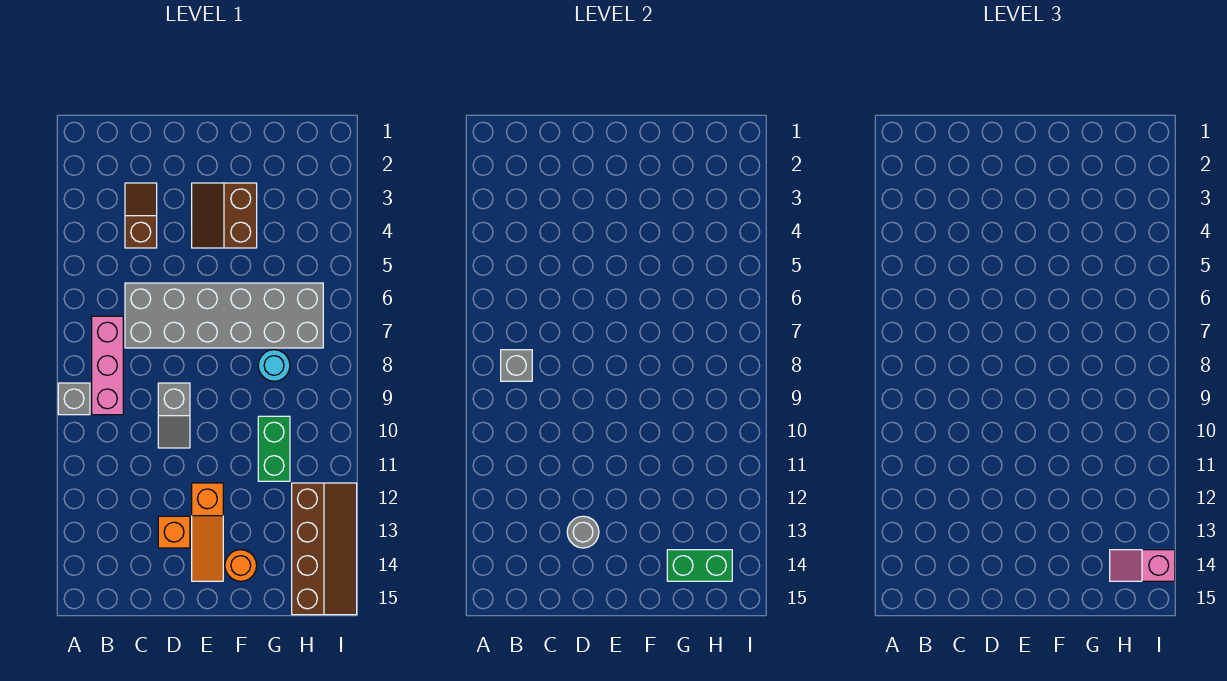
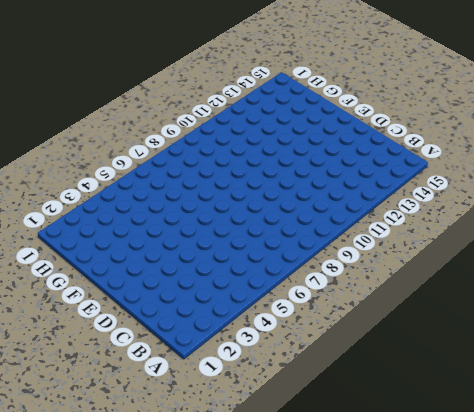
none -> grey 1x1 brick [58,383,90,415]
none -> pink 1x3 brick [92,316,123,415]
none -> brown 1x2 slope [125,183,157,248]

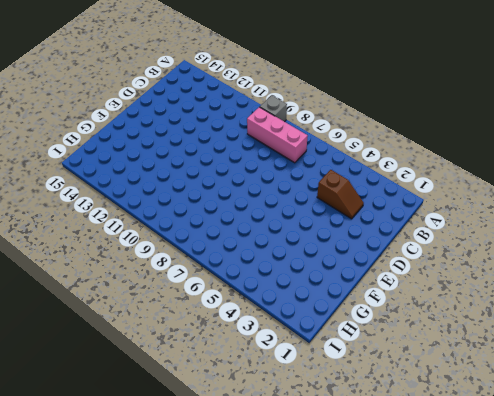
none -> grey 2x6 brick [125,283,323,348]
none -> grey 1x2 slope [158,383,190,448]
none -> orange 1x1 brick [158,516,190,548]

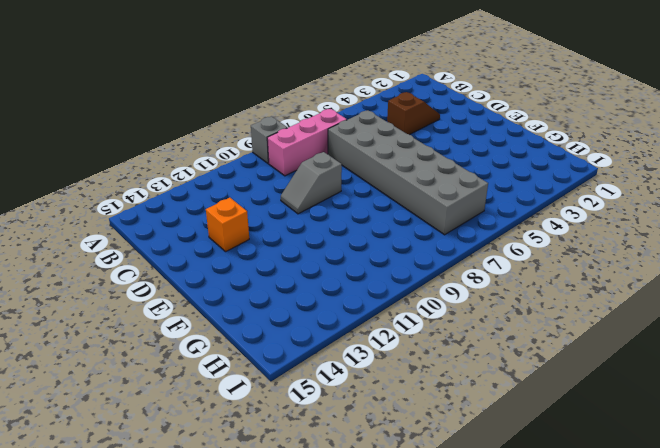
none -> brown 2x2 slope [192,183,257,248]
none -> orange 1x3 slope [192,483,223,581]
none -> orange 1x1 round brick [225,550,257,581]

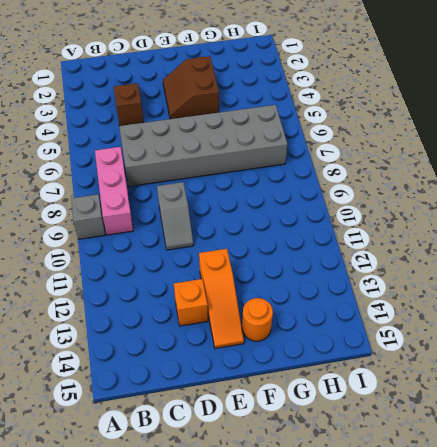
none -> cyan 1x1 round brick [258,350,290,381]
none -> green 1x2 brick [258,416,290,481]
none -> brown 2x4 slope [292,483,357,615]

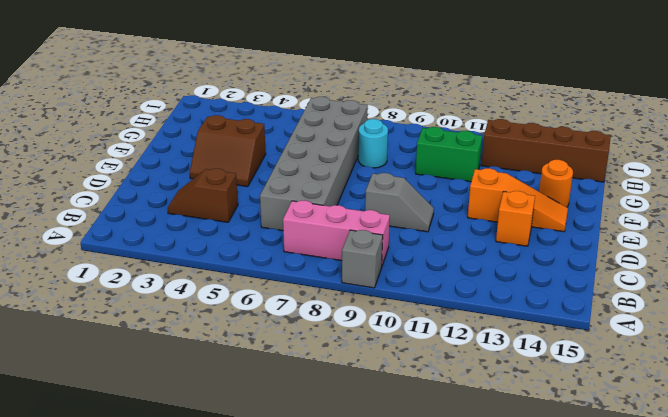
none -> grey 1x1 brick [501,350,532,381]
none -> grey 1x1 round brick [567,516,599,548]
none -> green 1x2 brick [667,550,732,581]

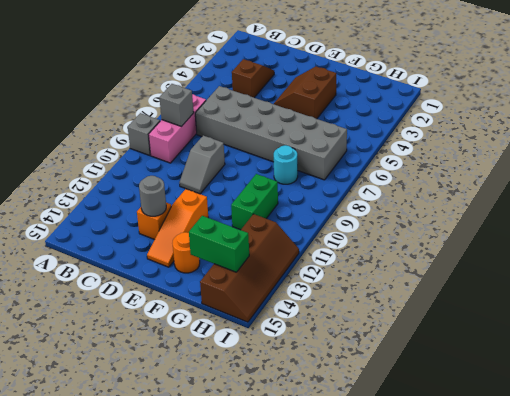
none -> pink 1x2 slope [1110,550,1175,581]

